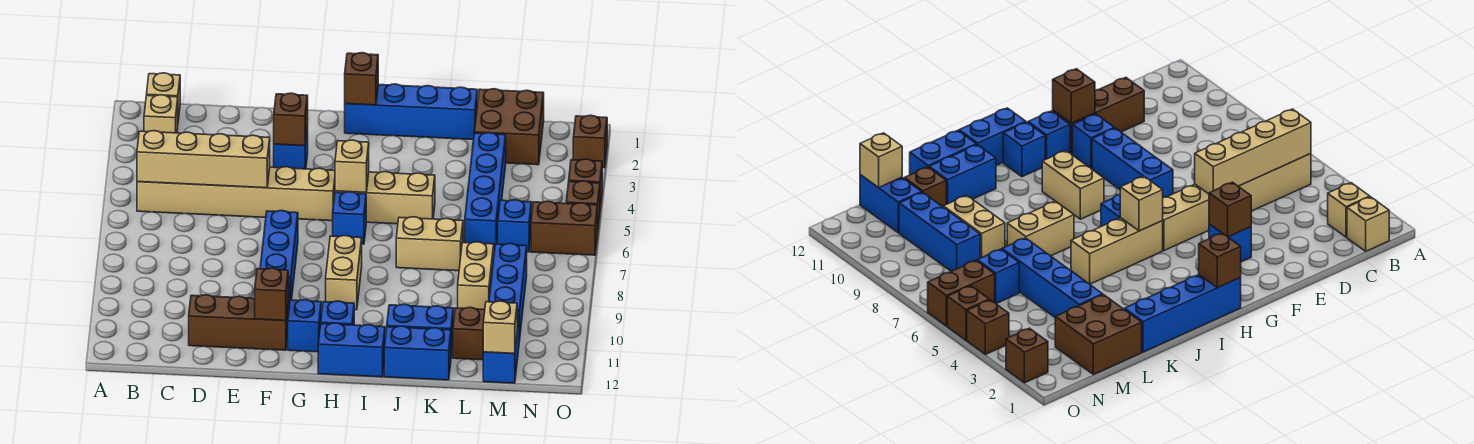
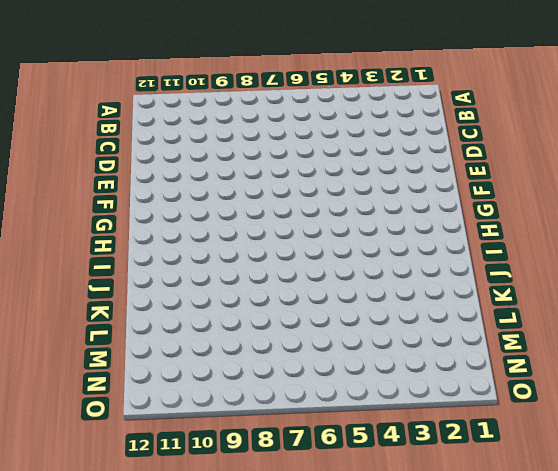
none -> tan 1x1 brick [146,73,180,120]
none -> tan 1x1 brick [144,95,178,133]
none -> tan 1x6 brick [137,167,335,221]
none -> brown 1x3 brick [189,295,288,350]

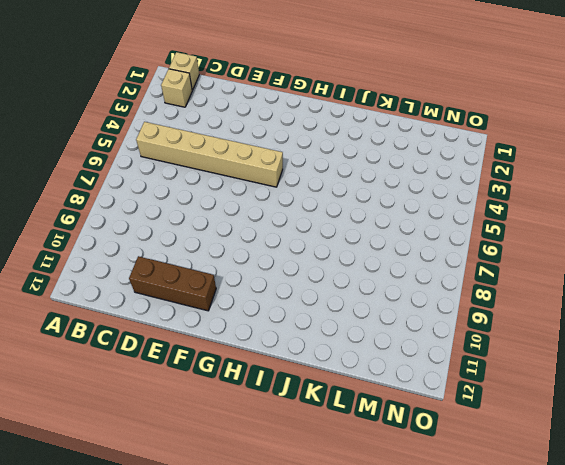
none -> blue 1x1 brick [274,126,308,169]
none -> blue 1x3 brick [260,210,298,300]
none -> blue 1x1 brick [1072,114,1114,168]
none -> blue 1x1 brick [288,300,321,352]

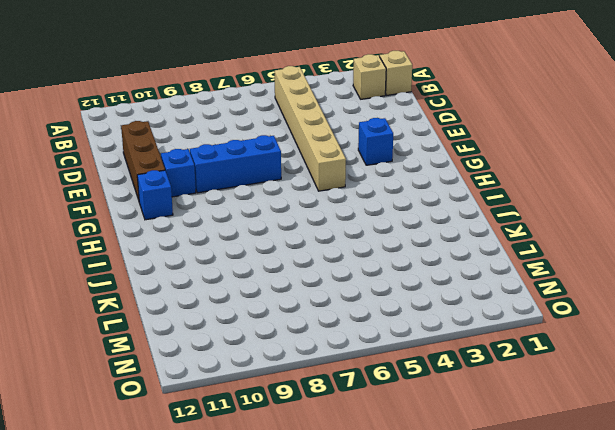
none -> blue 1x4 brick [345,84,477,140]
none -> tan 1x3 brick [335,171,435,224]
none -> blue 1x1 brick [333,192,366,244]
none -> tan 1x2 brick [326,235,362,310]

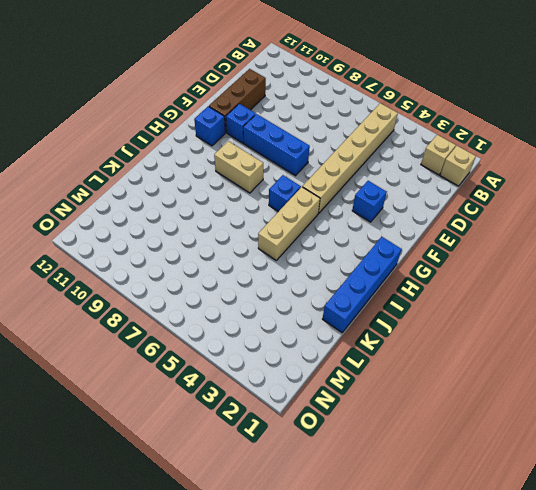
none -> blue 1x1 brick [321,301,354,325]
none -> blue 1x2 brick [318,323,385,377]
none -> tan 1x2 brick [396,217,463,271]
none -> blue 1x2 brick [387,304,454,356]

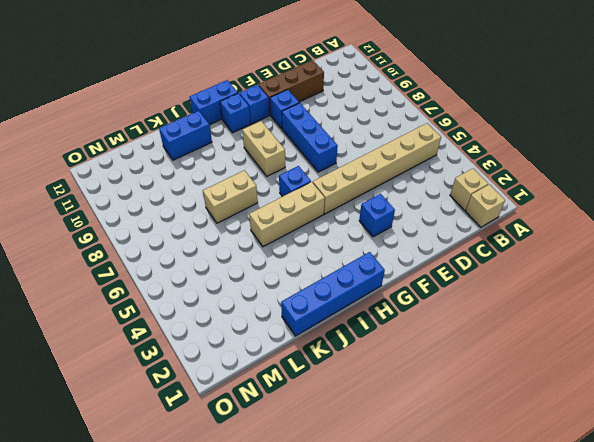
none -> blue 1x2 brick [384,326,451,380]
none -> brown 2x2 brick [474,89,544,165]
none -> blue 1x4 brick [465,133,506,250]
none -> tan 1x2 brick [458,242,494,309]

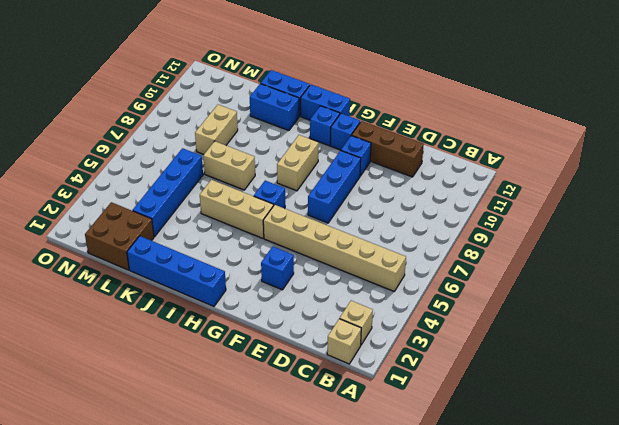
none -> brown 1x1 brick [453,307,485,360]
none -> blue 1x1 brick [498,200,532,252]
none -> blue 1x3 brick [489,243,527,332]
none -> blue 1x2 brick [483,311,520,383]

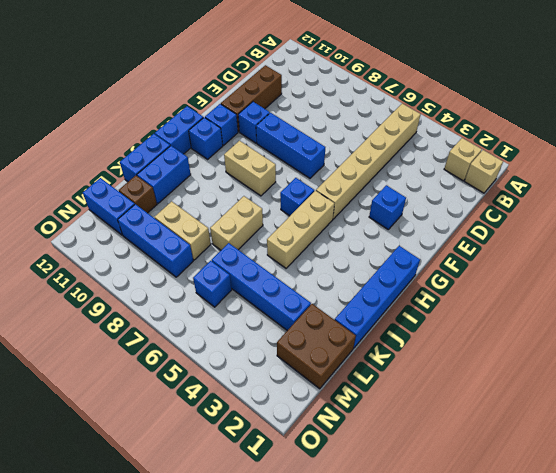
none -> brown 1x2 brick [531,201,598,255]
none -> brown 1x1 brick [573,115,607,168]
none -> brown 1x1 brick [569,159,602,208]
none -> brown 1x1 brick [566,181,600,226]

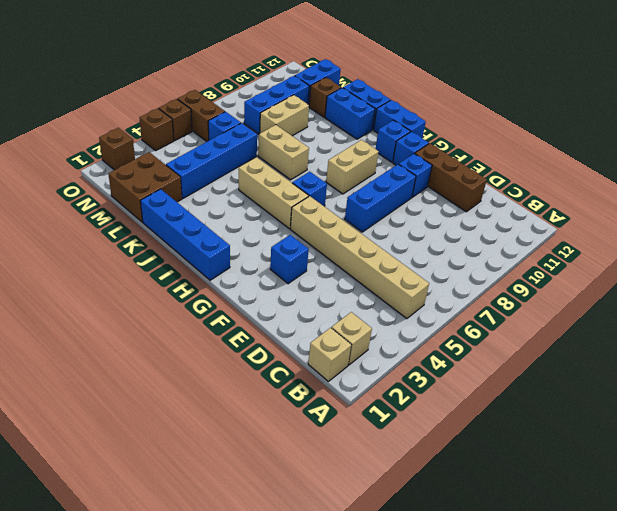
none -> tan 1x4 brick [137,131,270,188]
none -> brown 1x1 brick [274,93,308,146]
none -> brown 1x1 brick [255,268,288,321]
none -> brown 1x1 brick [345,53,378,105]

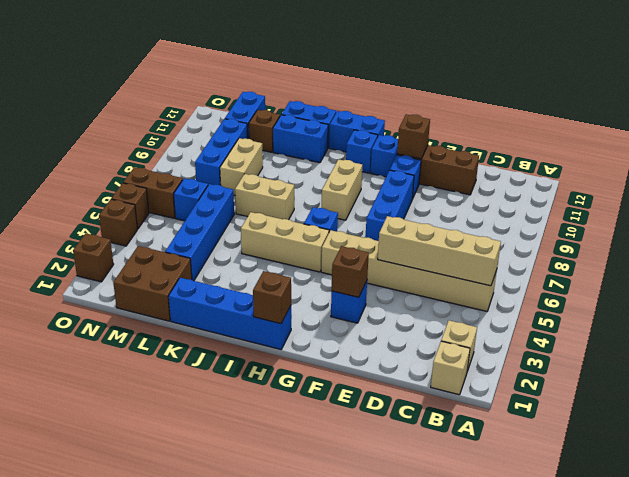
none -> tan 1x1 brick [335,140,369,193]
none -> tan 1x1 brick [483,301,517,354]

